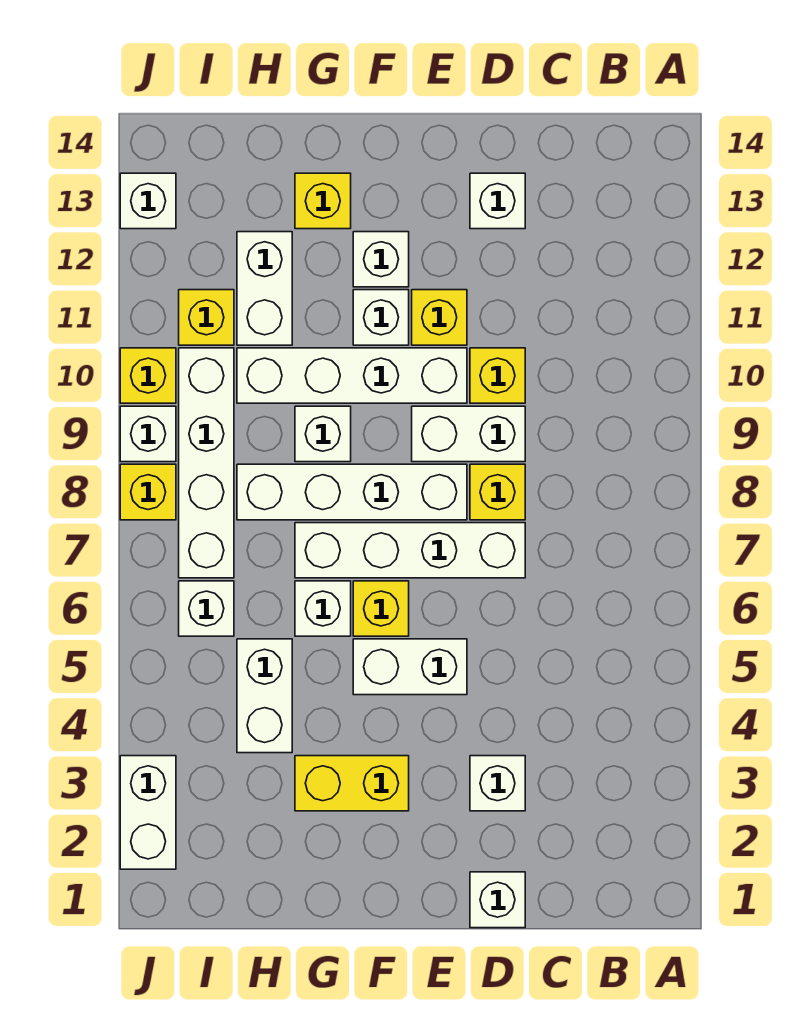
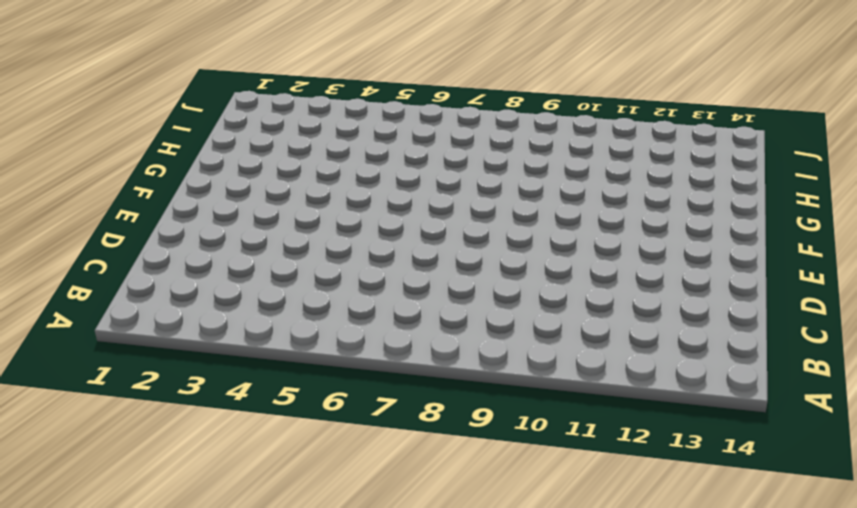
none -> white 1x1 brick [470,872,525,928]
none -> white 1x1 brick [470,756,525,811]
none -> white 1x4 brick [295,523,525,578]

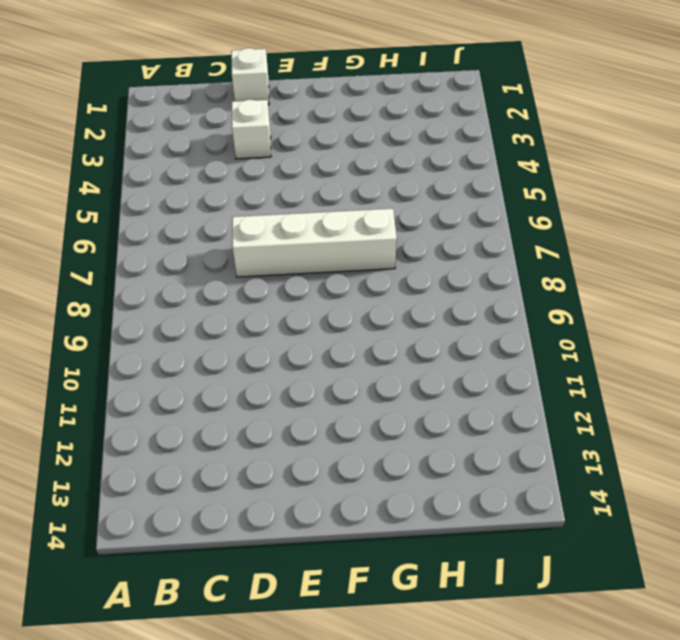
none -> yellow 1x1 brick [470,464,525,520]
none -> white 1x2 brick [412,406,525,462]
none -> yellow 1x1 brick [470,348,525,403]

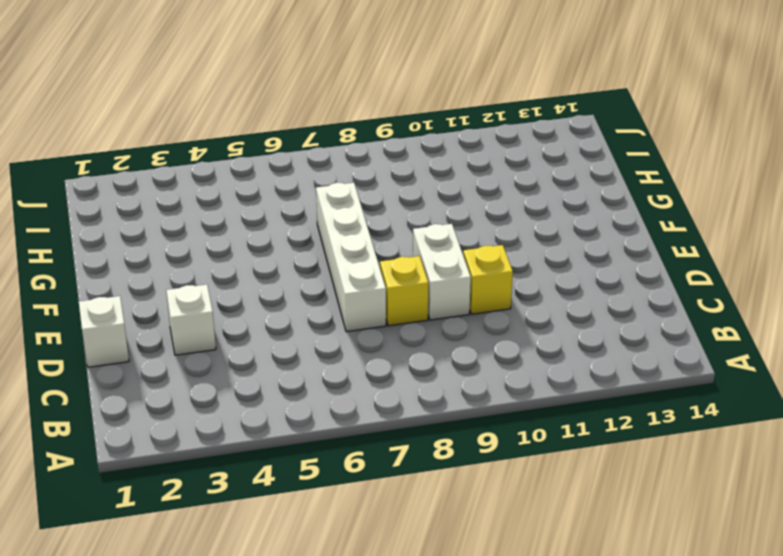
none -> white 1x1 brick [470,173,525,229]
none -> white 1x2 brick [353,639,467,695]
none -> white 1x4 brick [237,464,467,520]

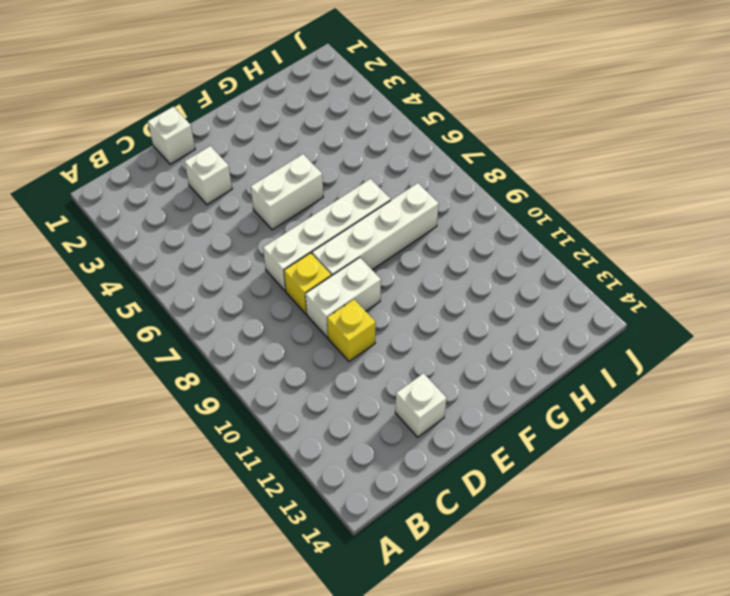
none -> white 1x4 brick [237,348,467,403]
none -> yellow 1x1 brick [412,290,467,345]
none -> yellow 1x2 brick [295,756,409,811]

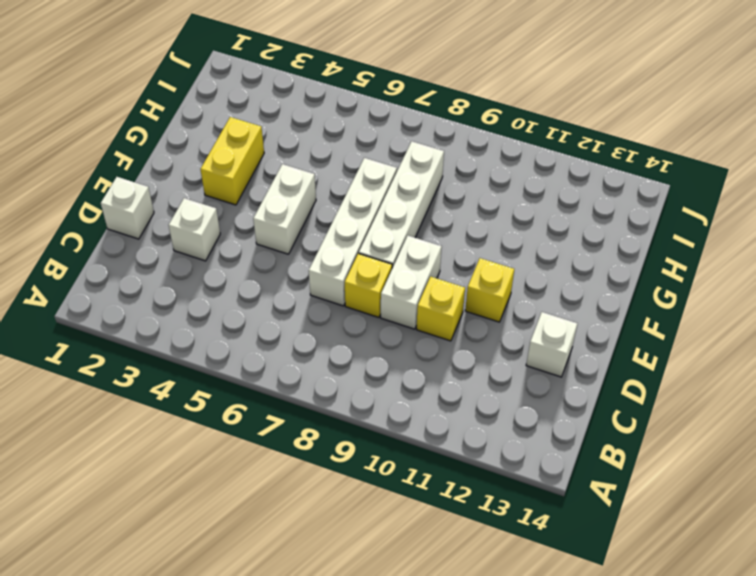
none -> white 1x4 brick [237,348,467,403]
none -> yellow 1x1 brick [353,581,409,636]
none -> white 1x1 brick [353,290,409,345]

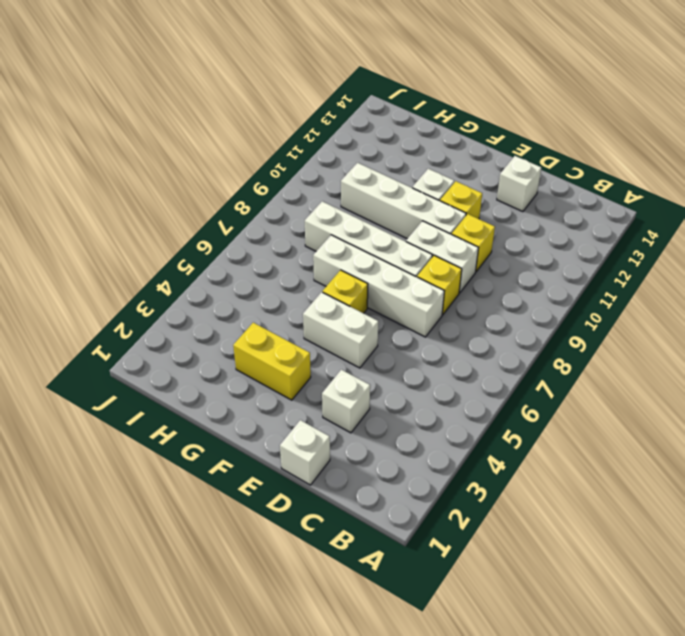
none -> white 1x1 brick [353,232,409,287]
none -> white 1x1 brick [295,581,351,636]
none -> white 1x1 brick [295,406,351,462]

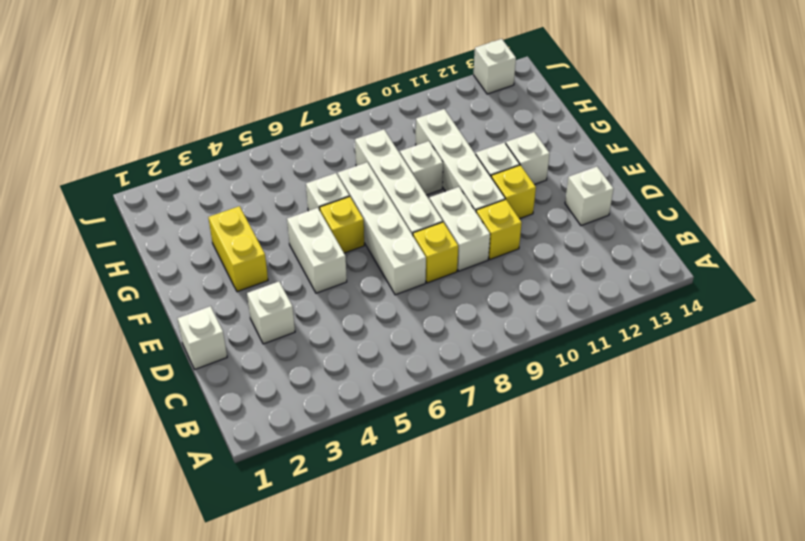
none -> yellow 1x1 brick [295,173,351,229]
none -> white 1x2 brick [237,639,292,753]
none -> white 1x2 brick [237,232,292,345]

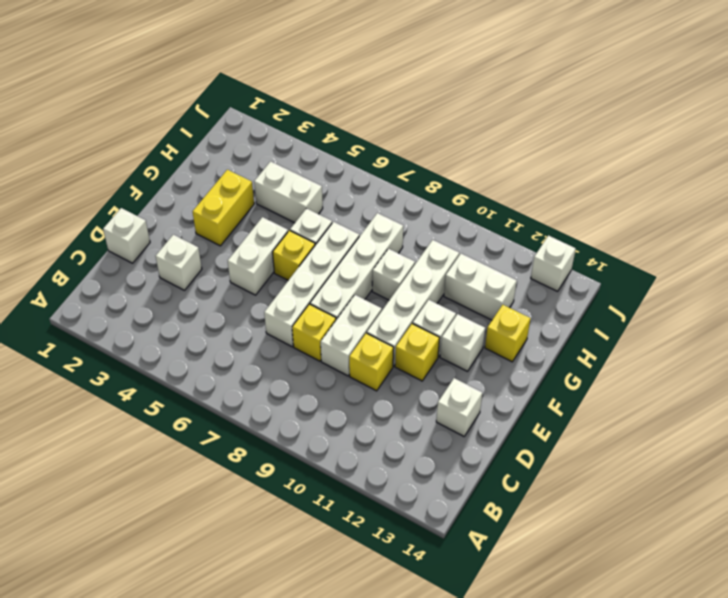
none -> white 1x1 brick [179,581,234,636]
none -> white 1x4 brick [179,348,234,578]
none -> yellow 1x1 brick [179,290,234,345]

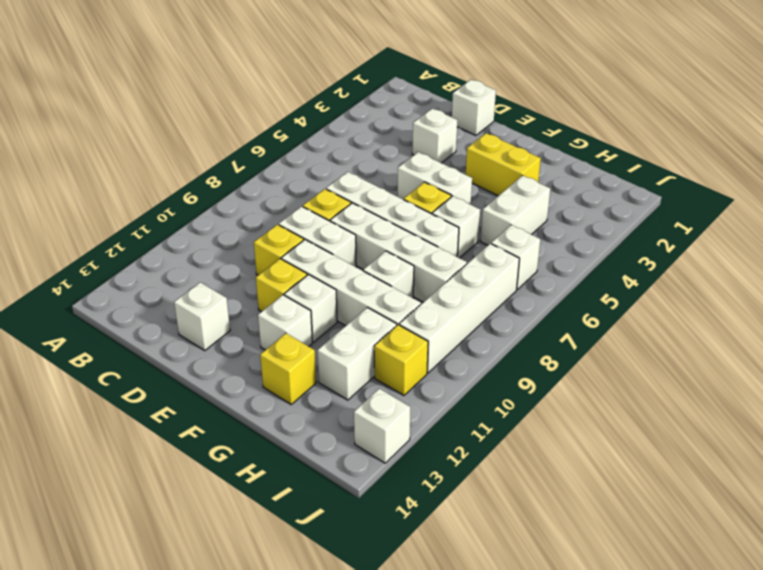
none -> white 1x2 brick [120,756,176,869]
none -> yellow 1x1 brick [120,464,176,520]
none -> white 1x1 brick [120,406,176,462]

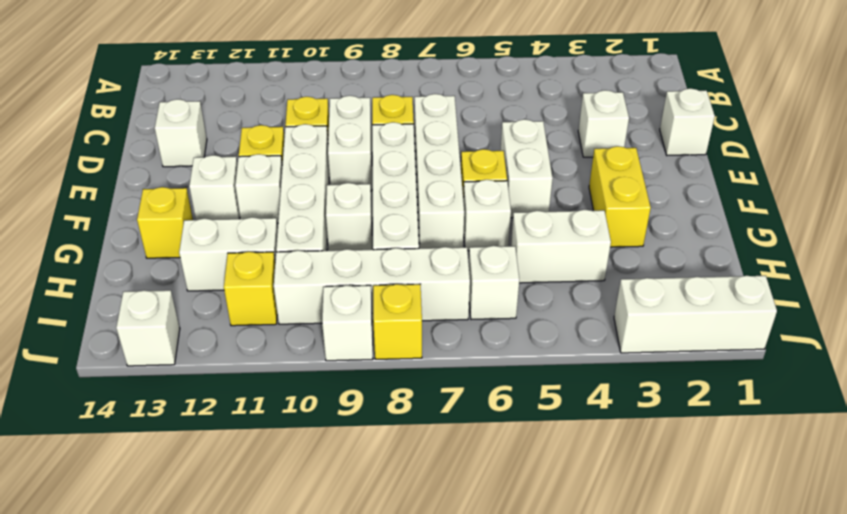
white 1x3 brick [614,275,777,353] -> white 1x2 brick [120,756,176,869]
none -> yellow 1x1 brick [120,348,176,403]

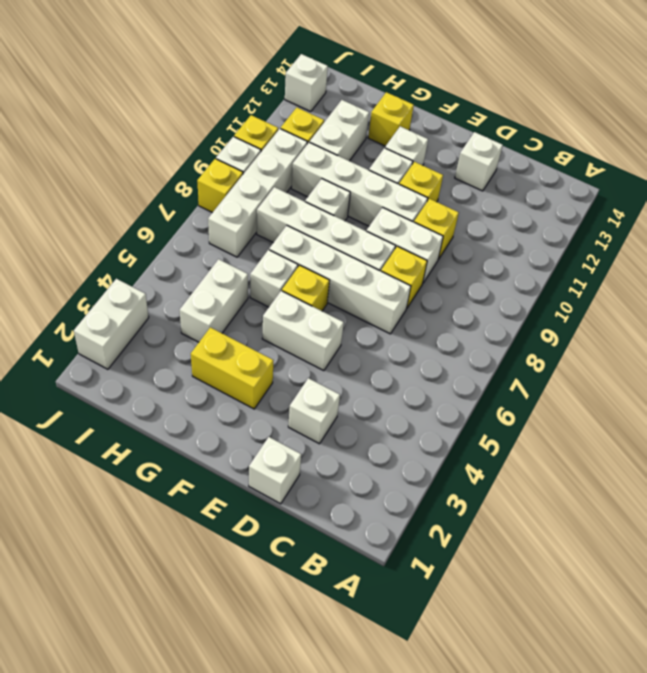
none -> white 1x1 brick [179,581,234,636]

